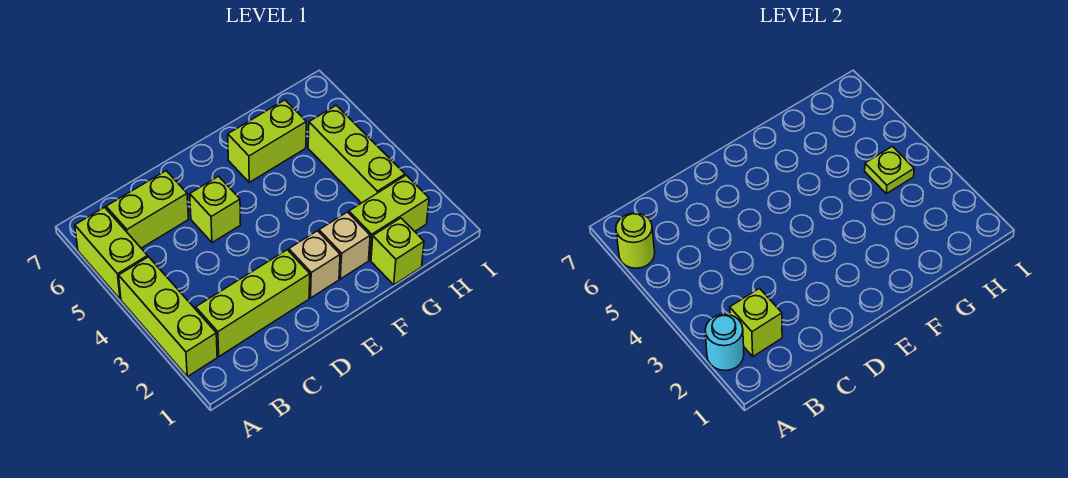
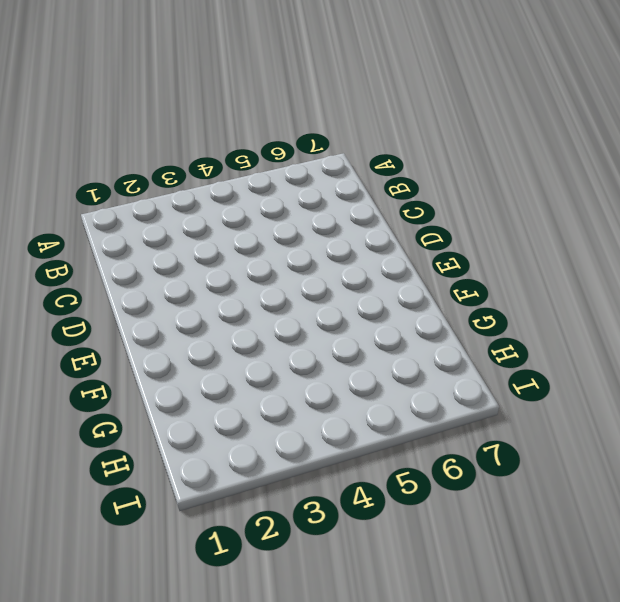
none -> lime 1x3 brick [119,257,217,377]
none -> lime 1x2 brick [75,207,148,299]
none -> lime 1x3 brick [196,250,310,356]

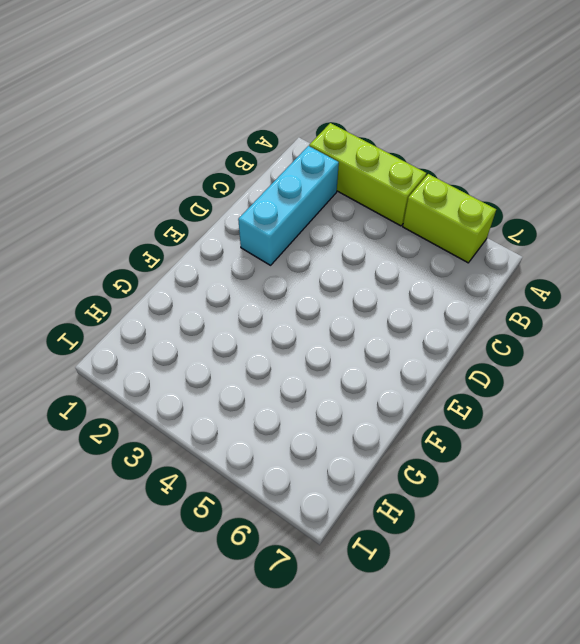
cyan 1x3 brick [238,146,339,265] -> lime 1x3 brick [196,250,310,356]
none -> lime 1x2 brick [106,171,188,248]
none -> lime 1x1 brick [190,176,241,243]
none -> tan 1x1 brick [289,231,340,298]

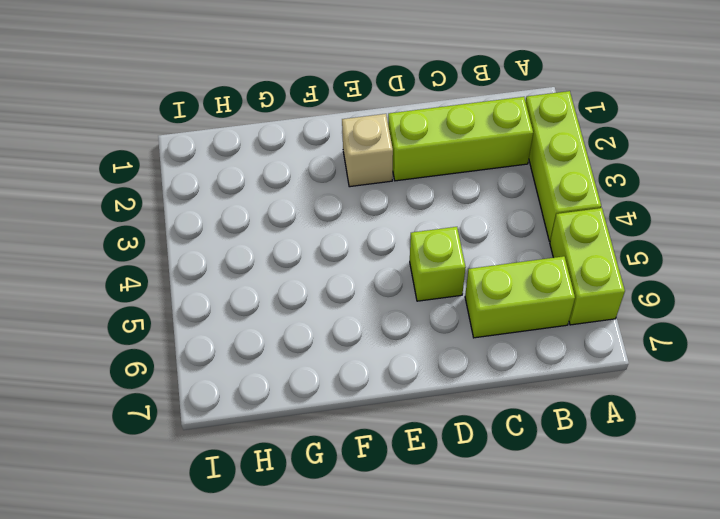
none -> tan 1x1 brick [319,212,370,279]
none -> lime 1x2 brick [228,100,306,182]
none -> lime 1x1 brick [371,218,424,285]

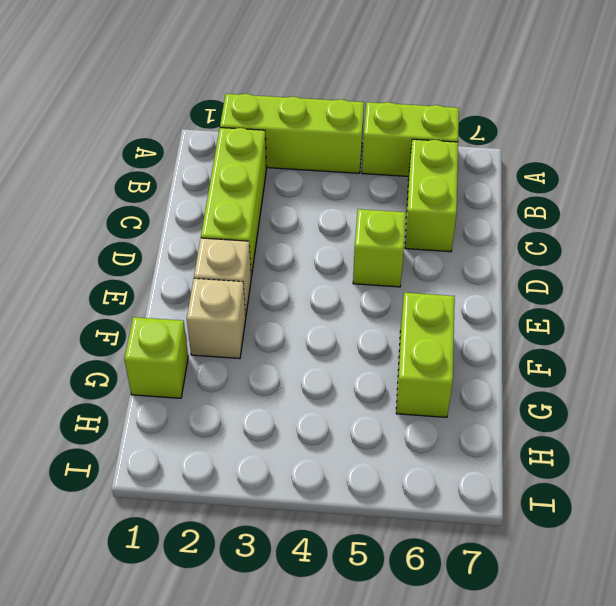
none -> lime 1x2 brick [349,175,429,260]
none -> lime 1x3 brick [308,105,405,203]
none -> cyan 1x1 round brick [705,314,744,371]

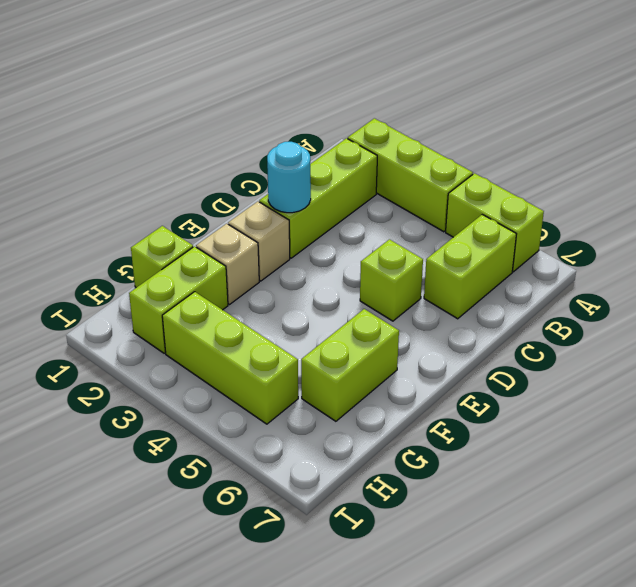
cyan 1x1 round brick [267,142,311,213] -> cyan 1x1 round brick moved to [705,314,744,371]
none -> lime 1x1 round brick [616,213,655,268]
none -> lime 1x1 brick [730,288,782,356]
none -> lime 1x1 plate [865,146,914,194]

